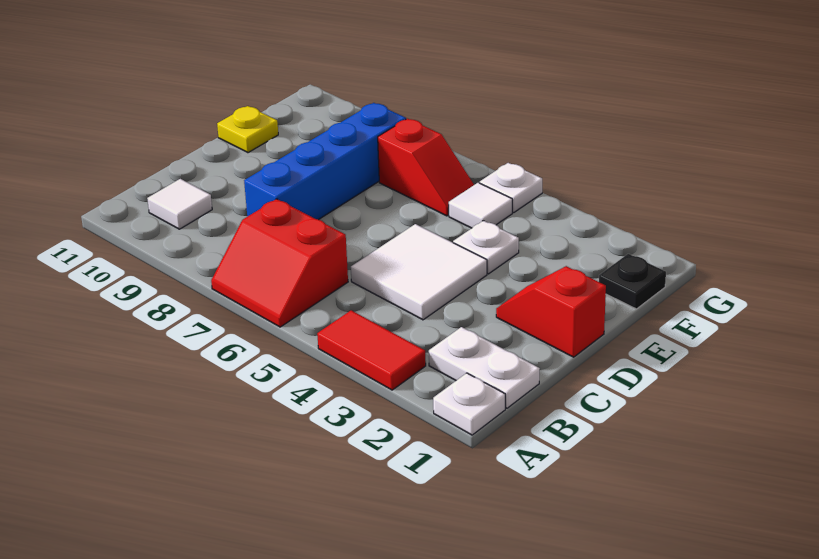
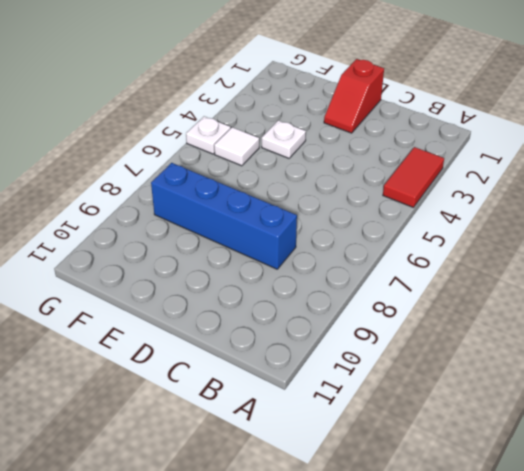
none -> white 1x1 plate [433,373,505,435]
none -> red 2x2 slope [211,199,348,327]
none -> white 1x2 plate [429,327,540,408]

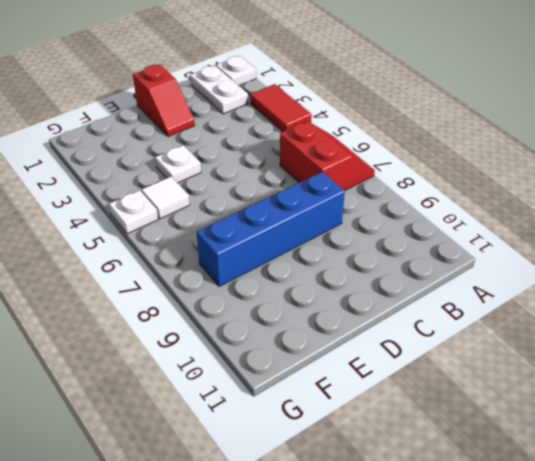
none -> white 1x1 tile [147,179,212,229]
none -> white 2x2 tile [351,224,487,320]
none -> yellow 1x1 plate [217,106,278,153]

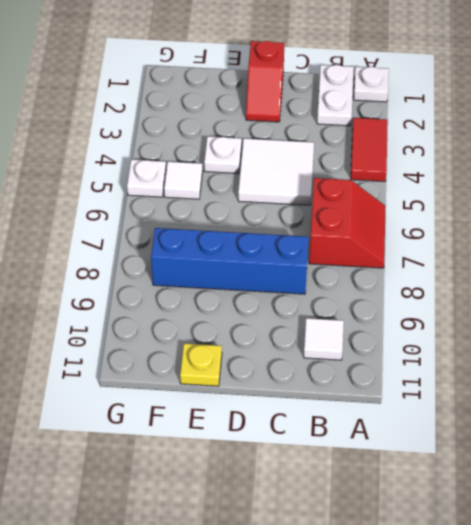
none -> black 1x1 plate [599,254,666,309]
none -> red 1x2 slope [378,119,474,216]

